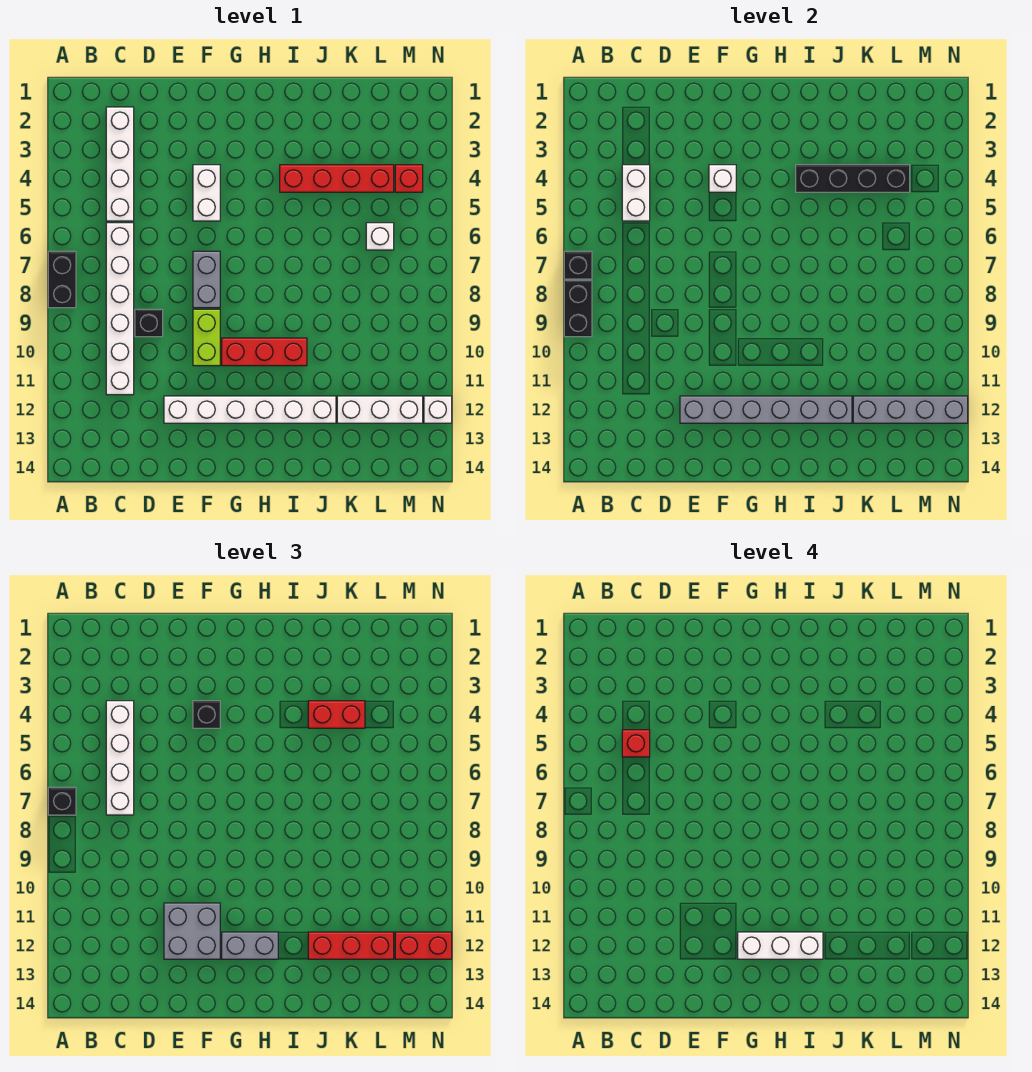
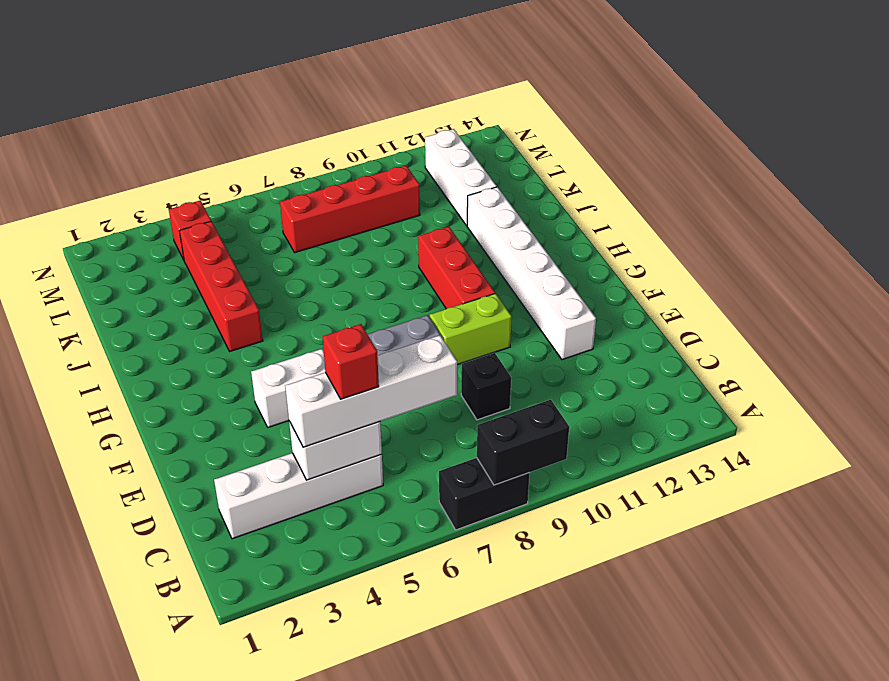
red 1x4 brick [280,166,420,252] -> none
none -> white 1x6 brick [106,223,134,395]
none -> white 1x1 brick [366,223,394,250]
none -> white 1x1 brick [424,396,452,423]
none -> black 1x1 brick [564,251,592,279]

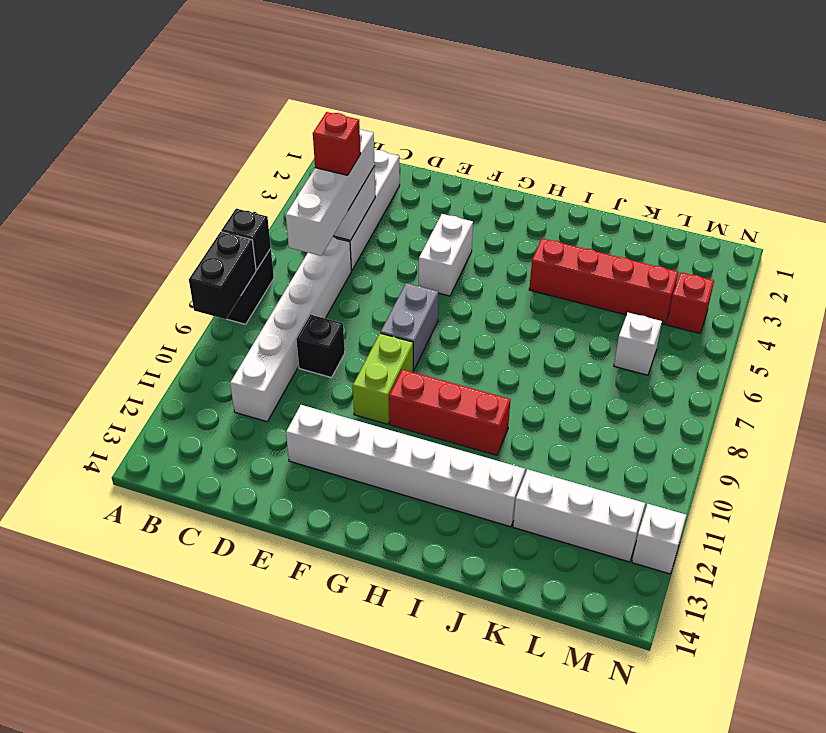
none -> grey 1x6 brick [680,396,852,423]
none -> white 1x1 brick [709,165,736,192]
none -> black 1x4 brick [796,165,910,192]
none -> grey 1x4 brick [853,396,968,423]

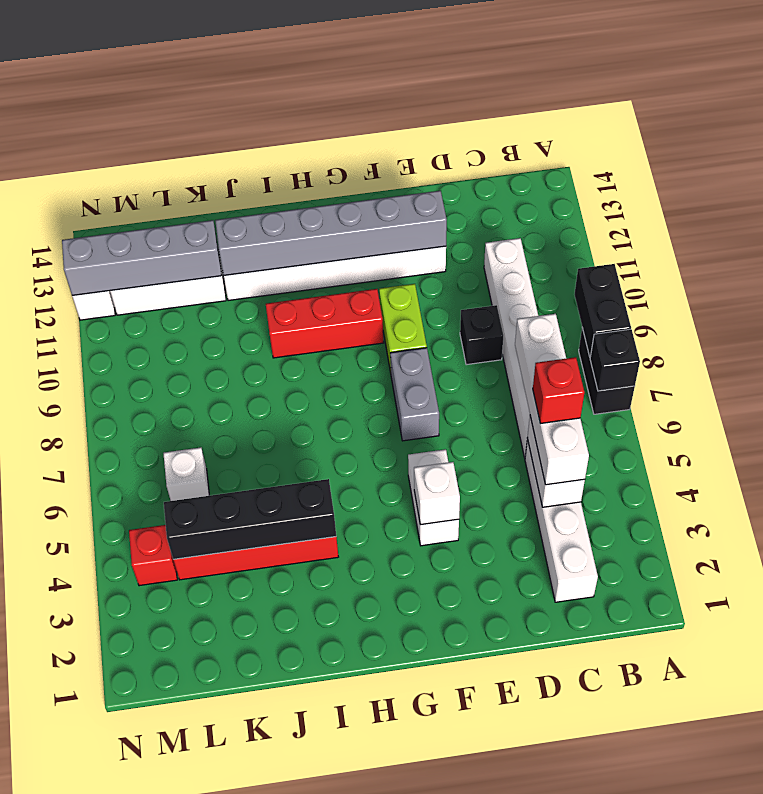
none -> black 1x1 brick [48,787,76,815]
none -> grey 2x2 brick [164,903,220,959]
none -> black 1x1 brick [193,701,220,728]
none -> grey 1x2 brick [222,932,278,959]

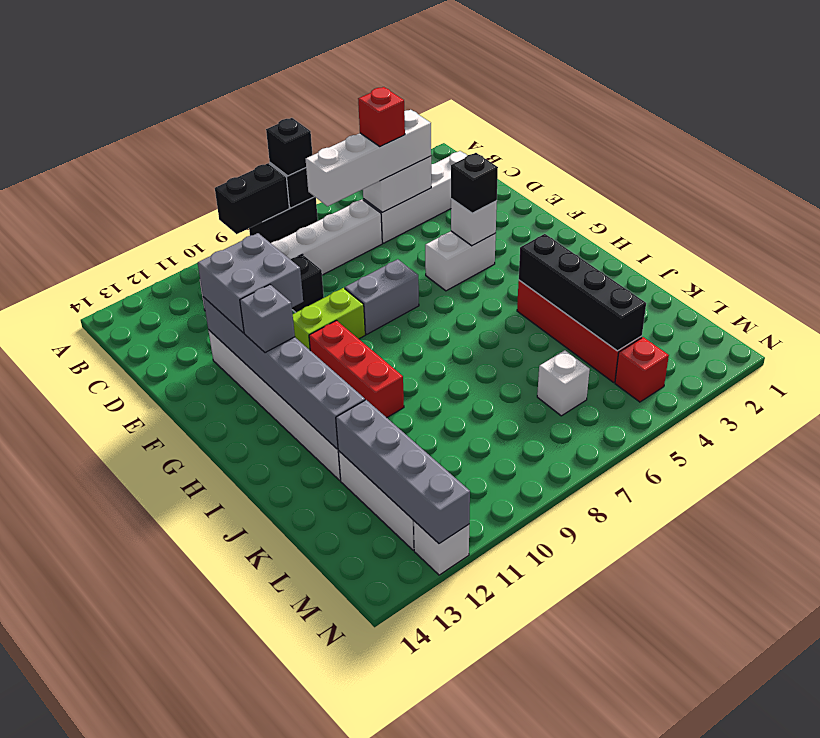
grey 1x1 brick [240,285,295,353] -> grey 1x2 brick [222,932,278,959]
none -> red 1x2 brick [308,701,365,728]
none -> red 1x3 brick [308,932,394,959]
none -> red 1x2 brick [395,932,452,959]
none -> white 1x3 brick [738,932,823,959]

